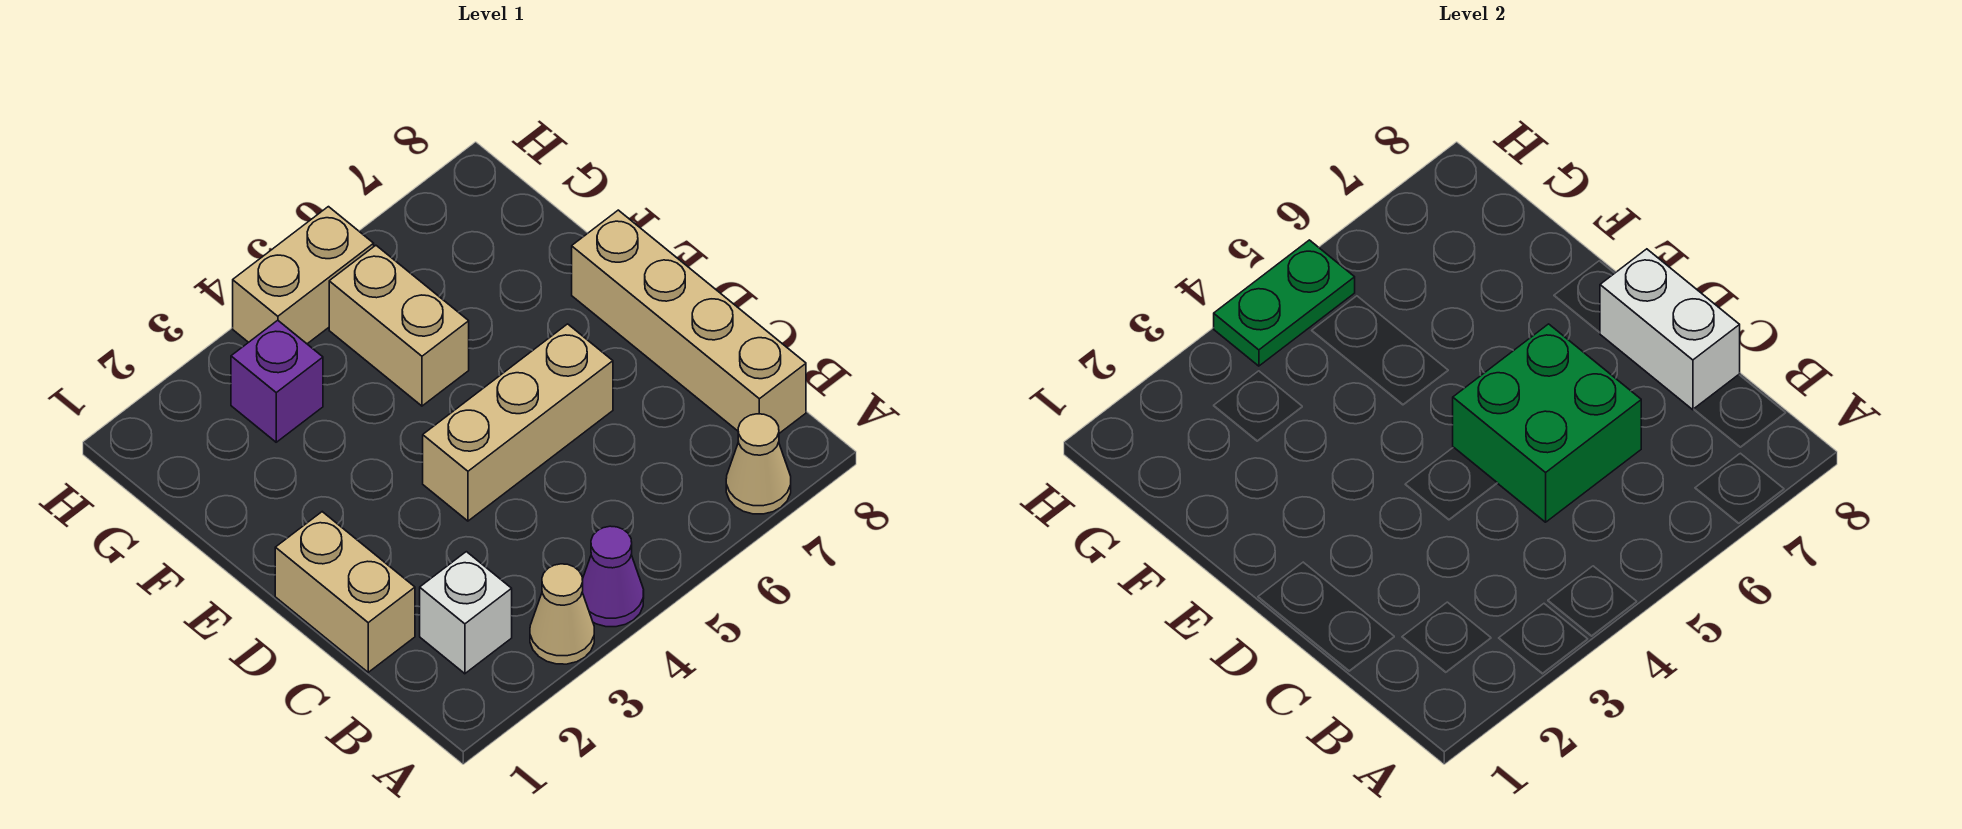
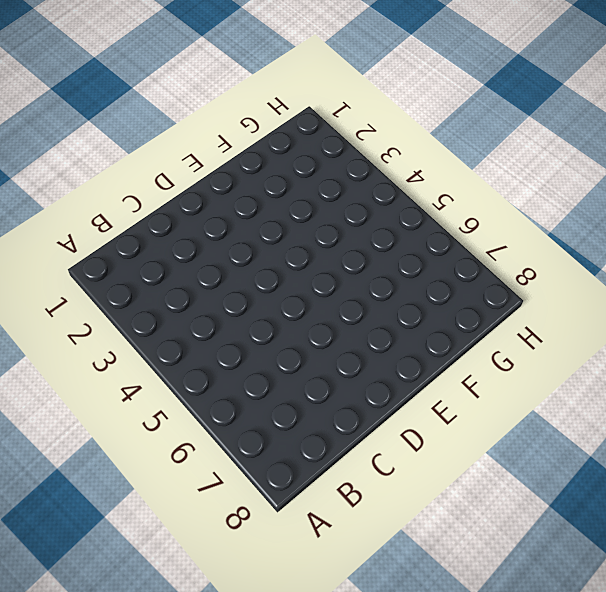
none -> tan 1x1 cone [530,564,594,664]
none -> purple 1x1 cone [582,526,644,627]
none -> tan 1x1 cone [726,414,791,514]

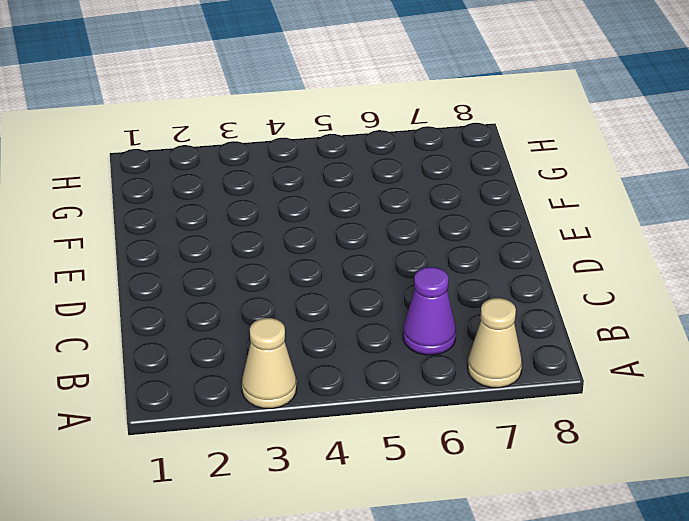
purple 1x1 cone [403,267,456,355] -> purple 1x1 cone moved to [582,526,644,627]
none -> white 1x1 brick [420,552,512,674]
none -> tan 1x4 brick [572,210,806,433]
none -> tan 1x2 brick [275,512,415,672]

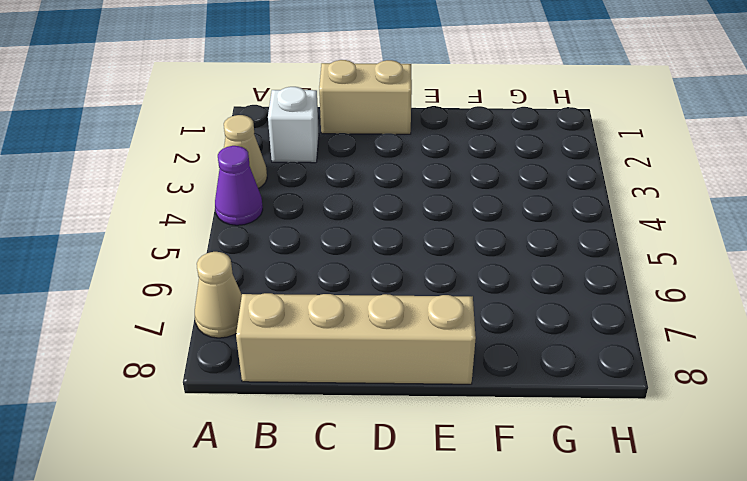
none -> tan 1x3 brick [423,324,613,521]
none -> tan 1x2 brick [329,245,469,406]
none -> purple 1x1 brick [231,320,323,442]

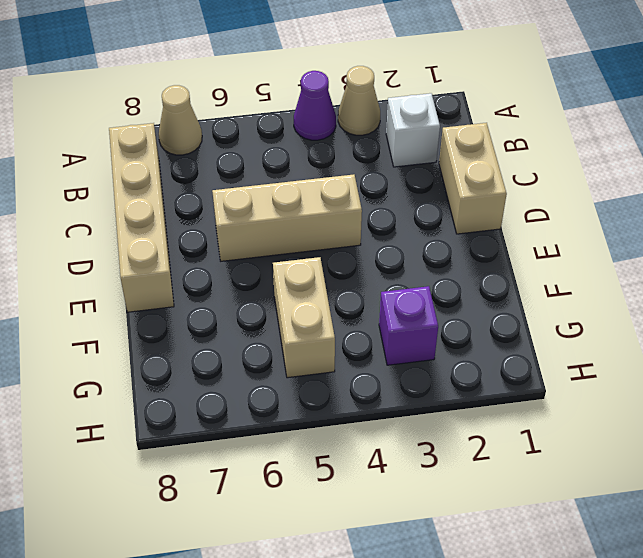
none -> tan 1x2 brick [233,207,374,344]
none -> green 2x2 brick [1453,324,1641,522]
none -> white 1x2 brick [1600,249,1740,410]

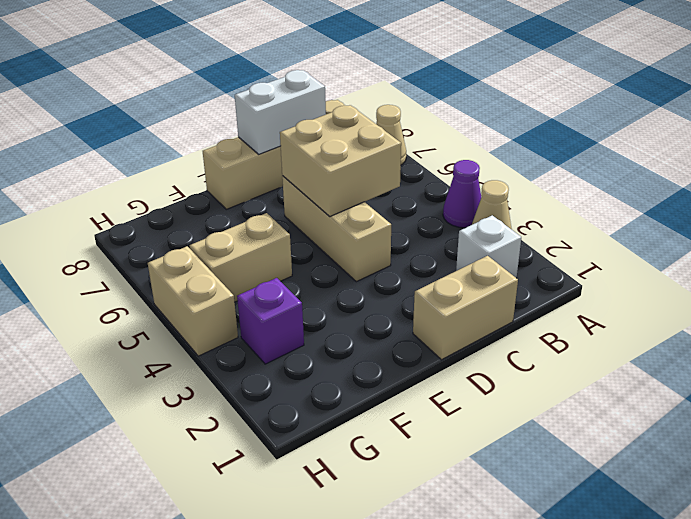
tan 2x2 brick [280,105,401,217] -> green 2x2 brick [1453,324,1641,522]
none -> green 1x2 plate [1214,240,1355,366]

